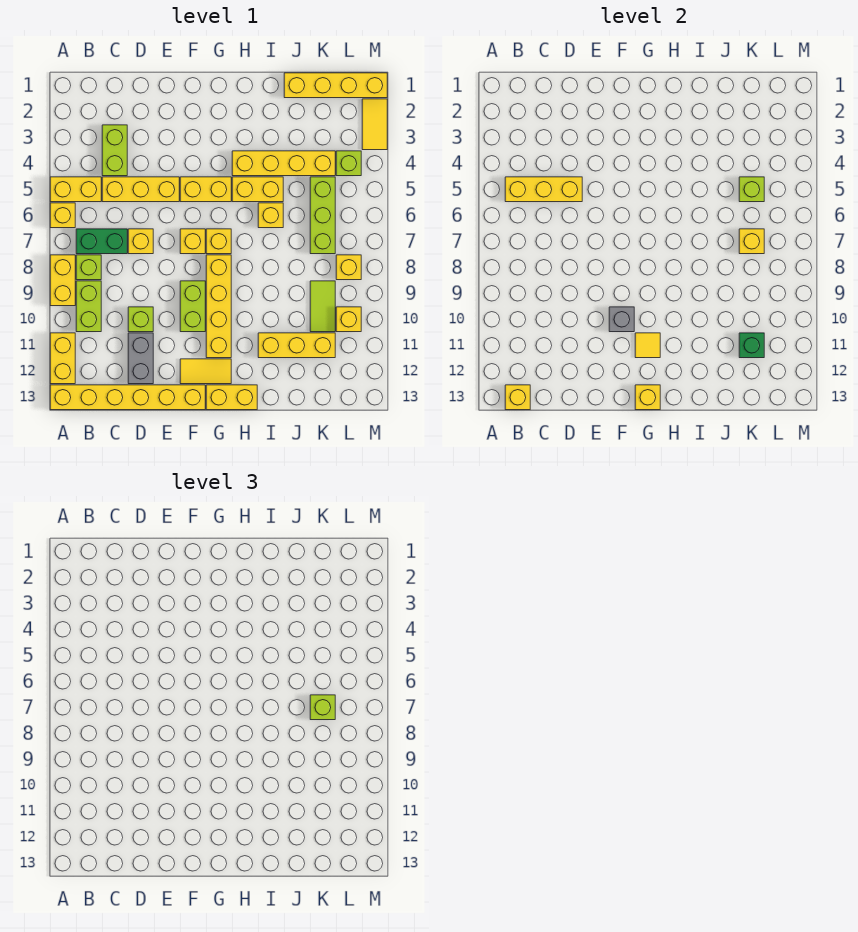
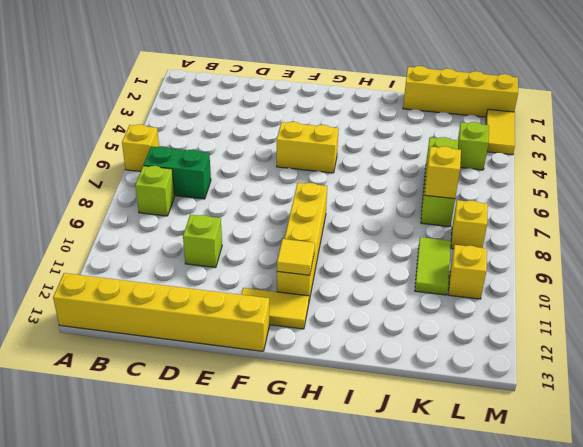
none -> yellow 1x2 brick [50,177,101,202]
none -> yellow 1x2 brick [50,255,75,306]
none -> yellow 1x2 brick [50,333,75,384]
none -> lime 1x2 brick [76,281,101,332]

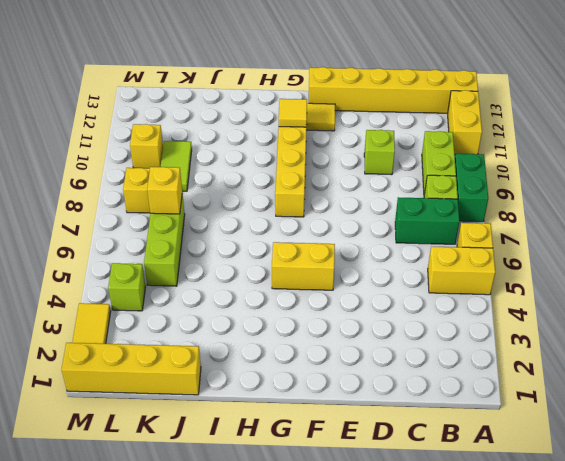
green 1x2 brick [455,154,488,222] -> yellow 1x2 brick [50,255,75,306]
none -> lime 1x2 brick [102,125,127,176]
none -> yellow 1x3 brick [102,177,179,202]
none -> yellow 1x1 brick [128,229,153,254]
none -> grey 1x2 brick [128,333,153,384]

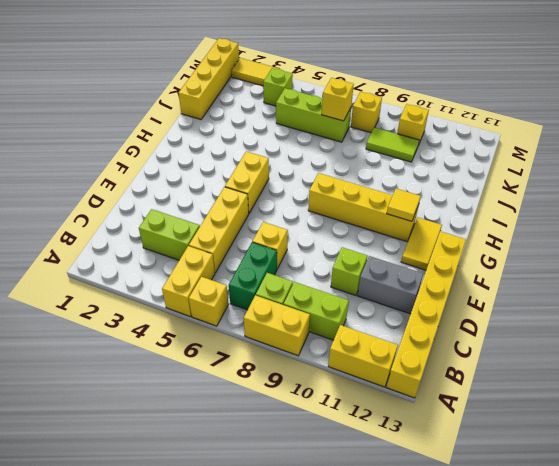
none -> yellow 1x1 brick [180,229,205,254]
none -> lime 1x2 brick [180,281,205,332]
none -> yellow 1x1 brick [206,229,231,254]
none -> yellow 1x2 brick [206,385,257,410]

